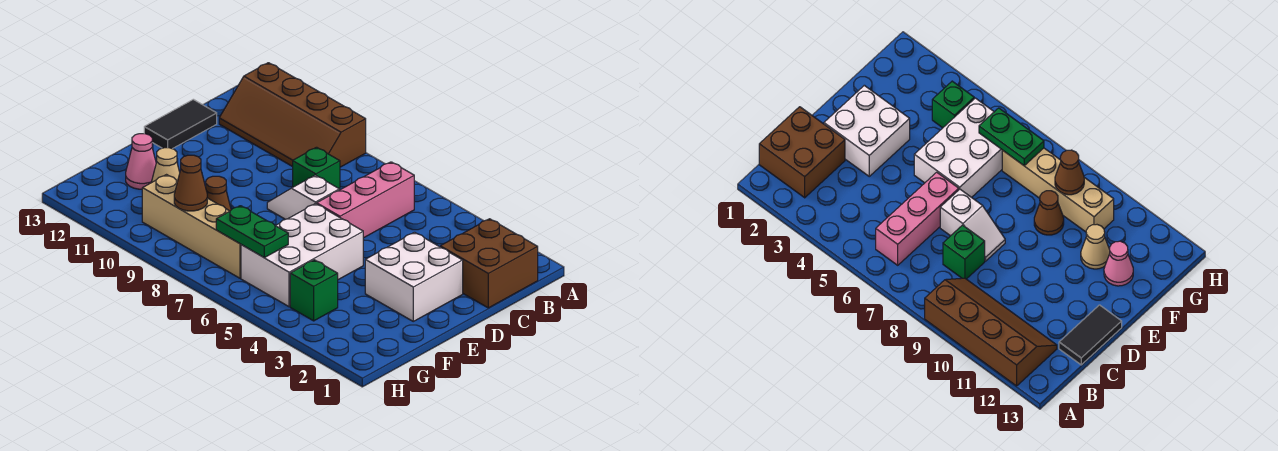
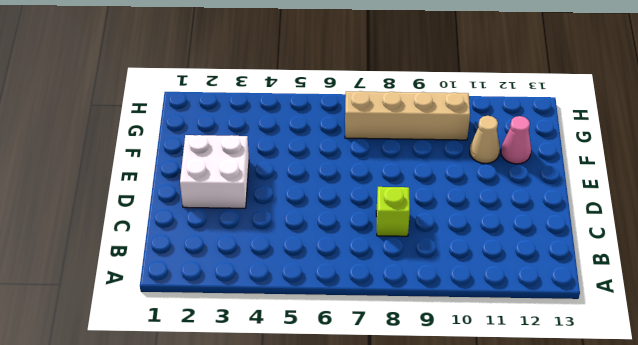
lime 1x1 brick [376,187,410,236] -> green 1x1 brick [293,147,340,190]
none -> brown 2x4 slope [219,63,366,167]
none -> brown 2x2 brick [440,219,538,308]
none -> pink 1x3 brick [317,162,414,238]

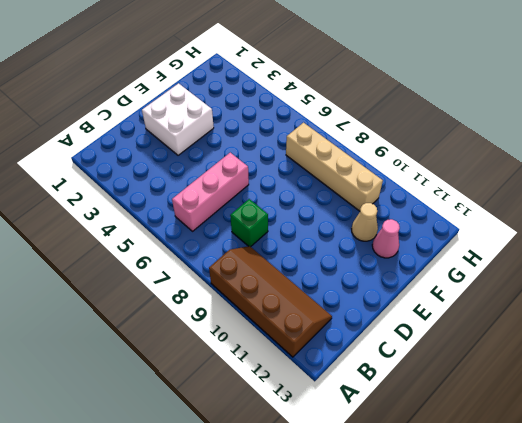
none -> brown 2x2 brick [440,219,538,308]
none -> black 1x2 tile [144,99,217,149]
none -> white 1x2 slope [267,175,339,219]

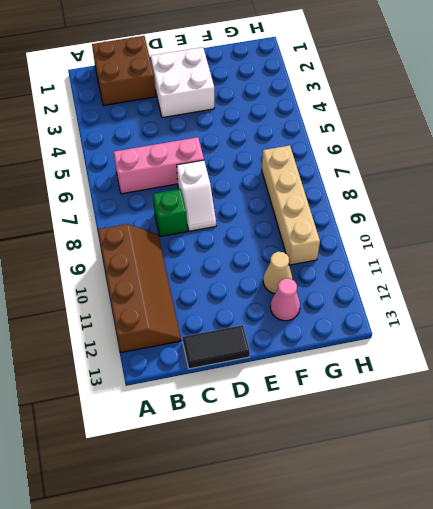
none -> white 2x3 brick [241,204,363,307]
none -> brown 1x1 cone [206,176,231,211]
none -> green 1x1 brick [290,260,338,321]

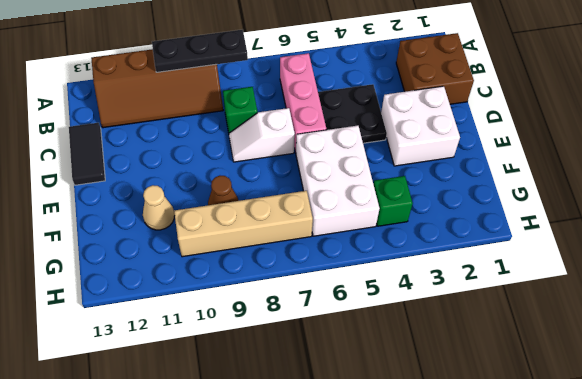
black 1x3 plate [152,30,248,72] -> none
black 2x2 plate [318,84,387,143] -> none
none -> pink 1x1 cone [126,134,156,189]
none -> green 1x2 plate [216,206,288,258]
none -> brown 1x1 cone [174,155,207,211]

